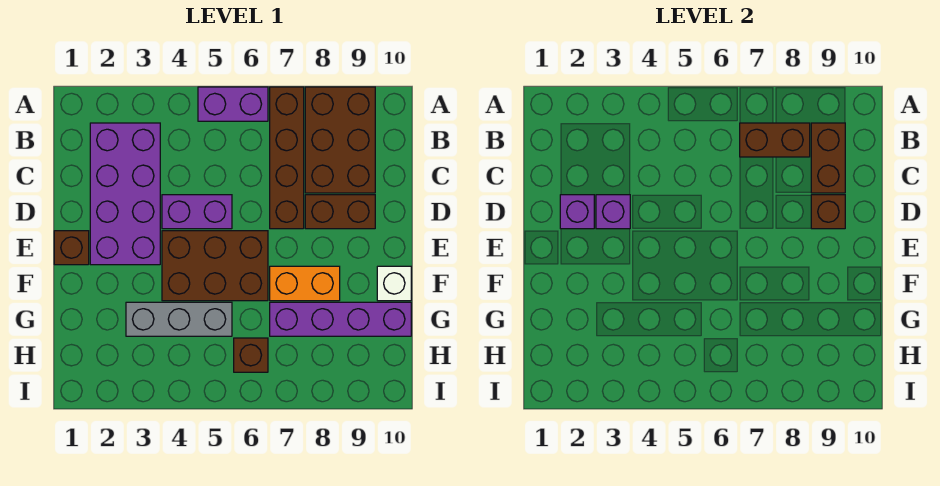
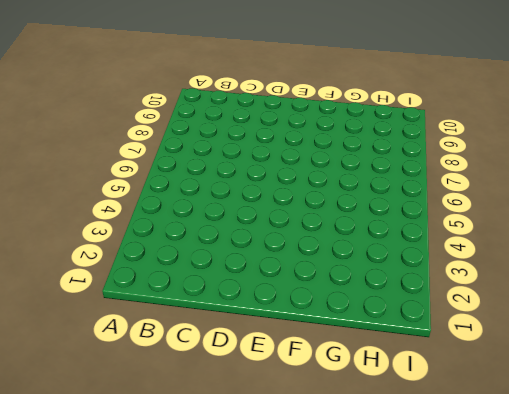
none -> purple 1x2 brick [198,87,268,121]
none -> brown 1x4 brick [270,87,304,229]
none -> brown 2x3 brick [305,87,375,193]

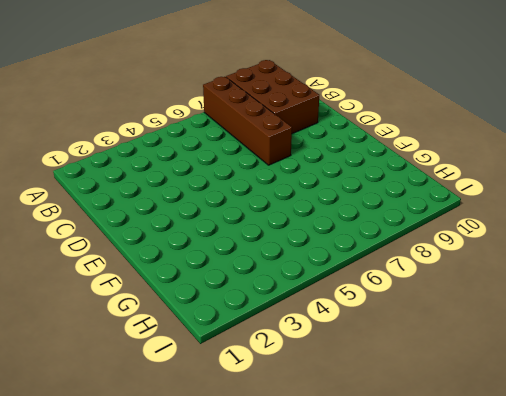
none -> purple 1x2 brick [198,87,268,121]
none -> purple 2x4 brick [90,123,160,265]
none -> purple 1x2 brick [162,195,232,229]

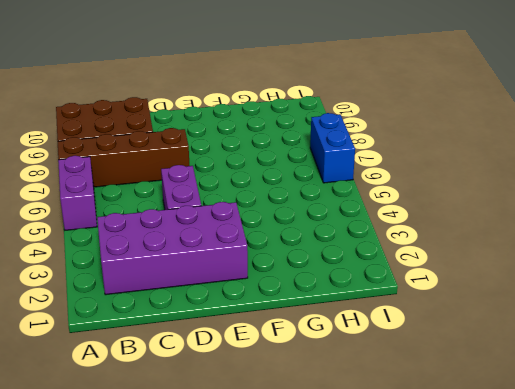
blue 1x2 brick [310,113,355,183] -> none
none -> brown 1x2 brick [305,195,375,229]
none -> brown 1x1 brick [54,231,89,265]
none -> brown 2x3 brick [162,231,268,301]

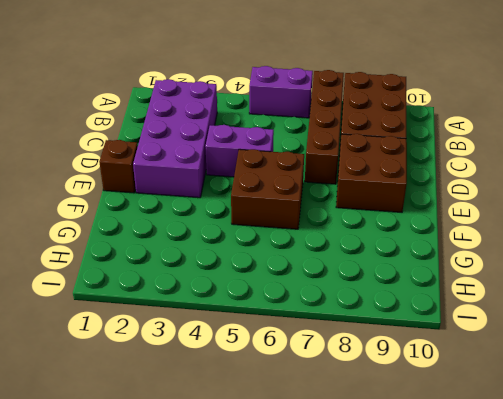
brown 2x2 brick [336,134,407,212] -> brown 1x2 brick [305,195,375,229]
brown 2x2 brick [231,149,304,229] -> brown 2x3 brick [162,231,268,301]
none -> orange 1x2 brick [270,266,340,301]
none -> white 1x1 brick [377,266,411,301]
none -> grey 1x3 brick [126,302,232,336]

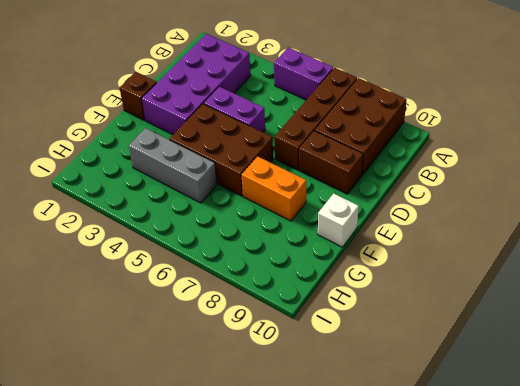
none -> purple 1x4 brick [270,302,411,336]
none -> brown 1x1 brick [234,338,268,372]
none -> brown 1x2 brick [740,123,810,157]

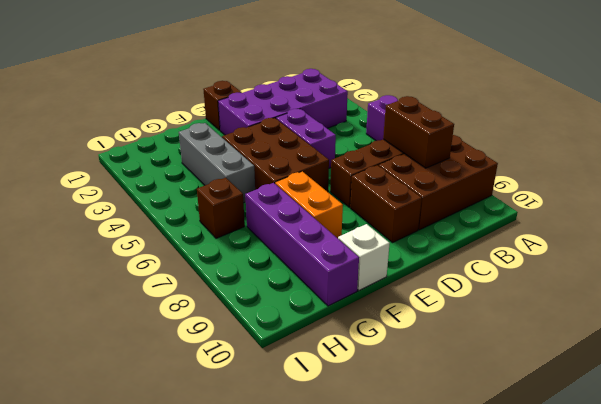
none -> brown 1x2 brick [811,123,845,193]
none -> purple 1x1 brick [560,195,594,229]
none -> purple 1x1 brick [596,195,630,229]

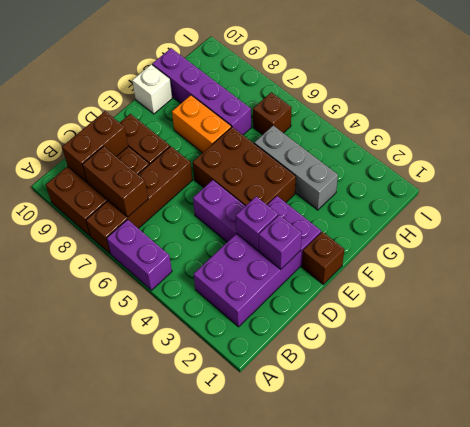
none -> brown 1x1 brick [811,195,845,229]

